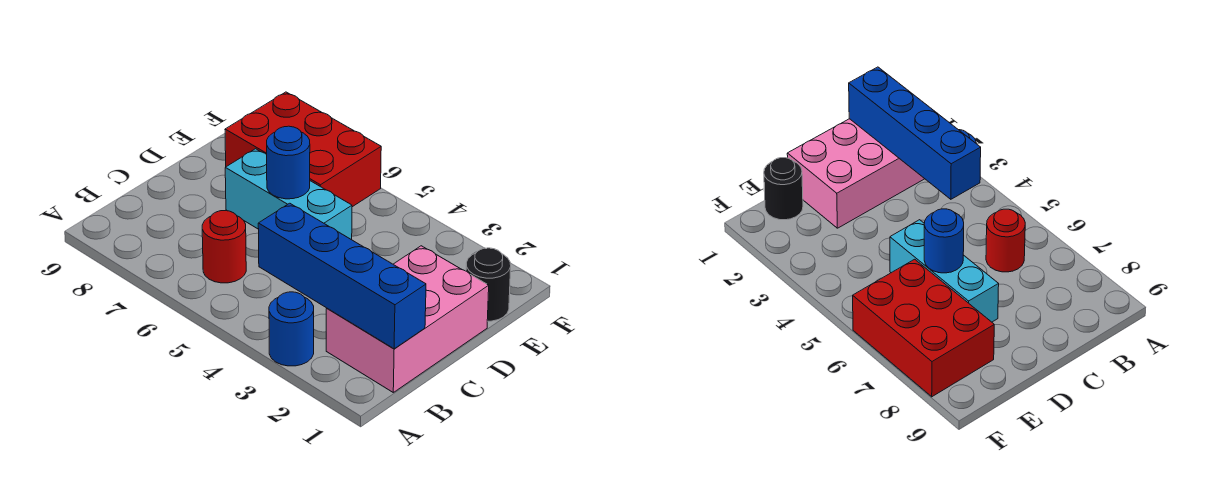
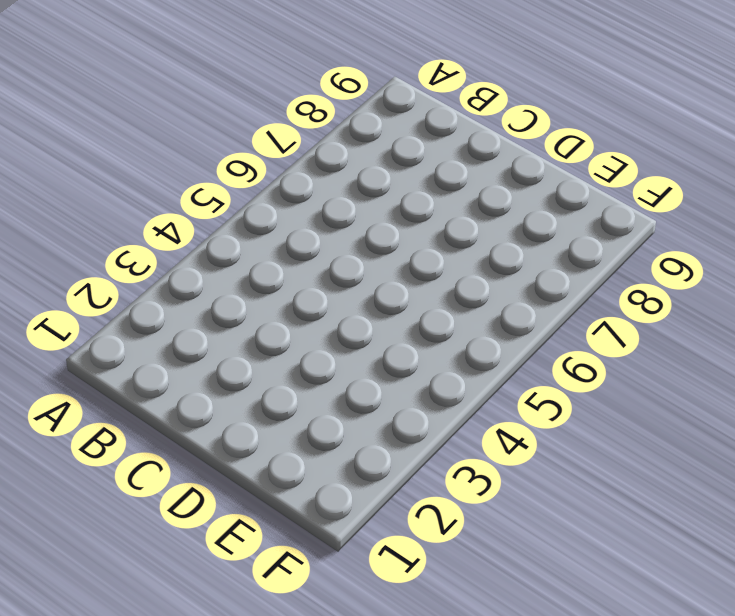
none -> blue 1x1 round brick [269,292,314,366]
none -> pink 2x3 brick [326,246,489,392]

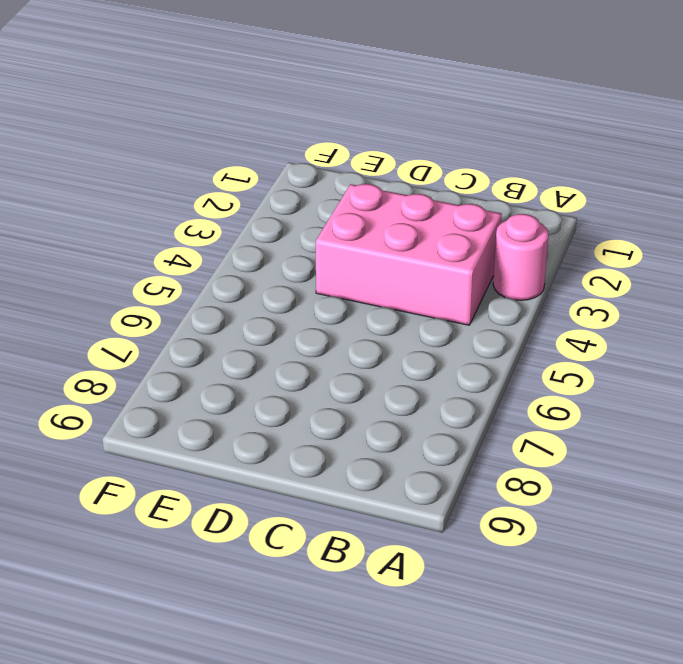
pink 1x1 round brick [493,214,548,300] -> blue 1x1 round brick [269,292,314,366]
pink 2x3 brick [316,184,502,325] -> pink 2x3 brick moved to [326,246,489,392]
none -> red 1x1 round brick [202,211,246,283]
none -> cyan 1x3 brick [225,149,352,240]

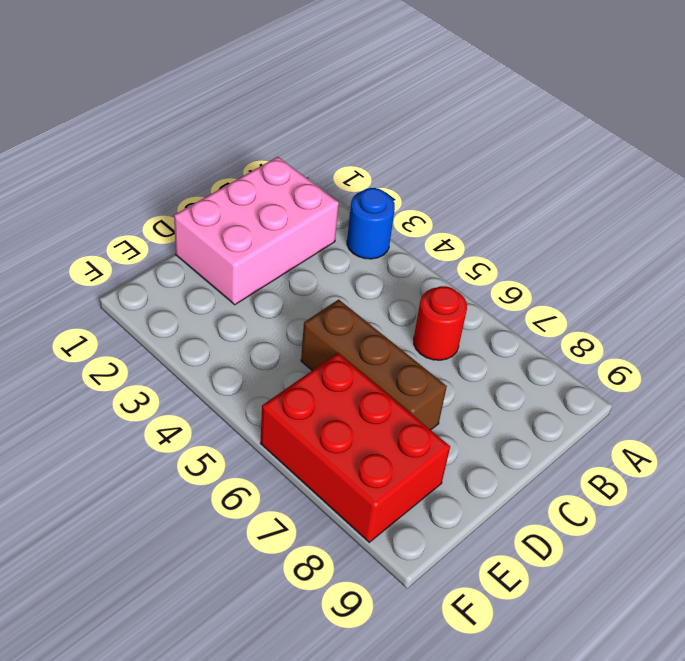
brown 1x3 brick [301,299,447,430] -> cyan 1x3 brick [225,149,352,240]
none -> black 1x1 round brick [466,248,511,321]
none -> blue 1x4 brick [258,203,426,349]

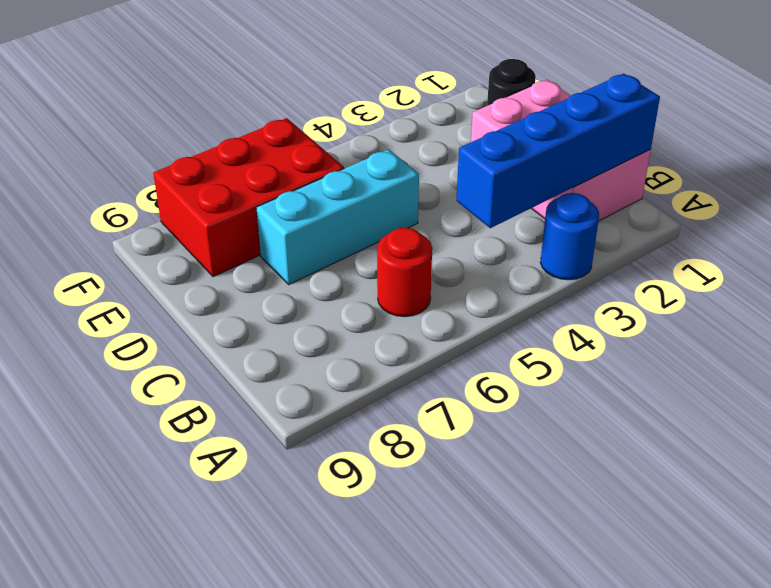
none -> blue 1x1 round brick [267,126,310,199]

